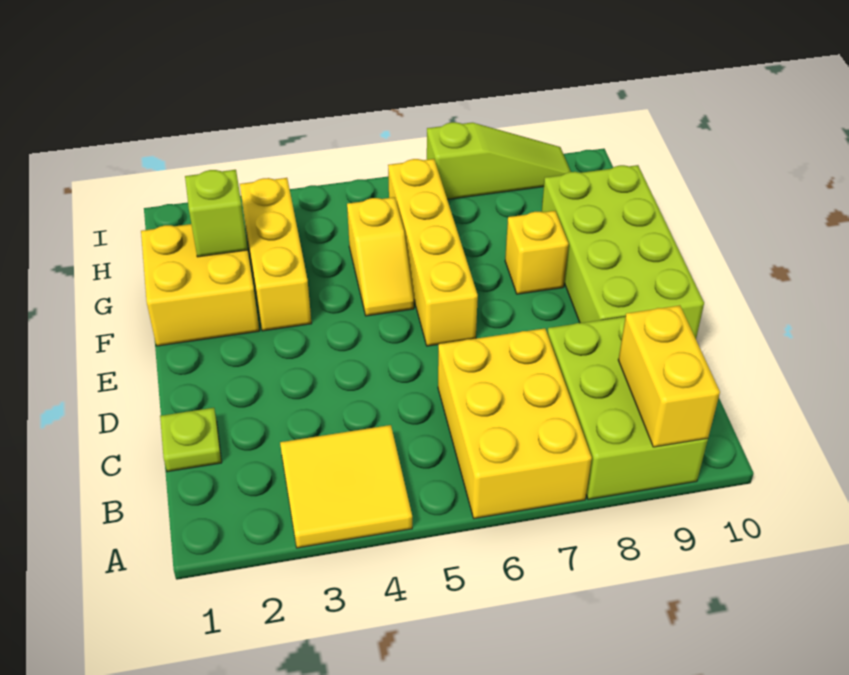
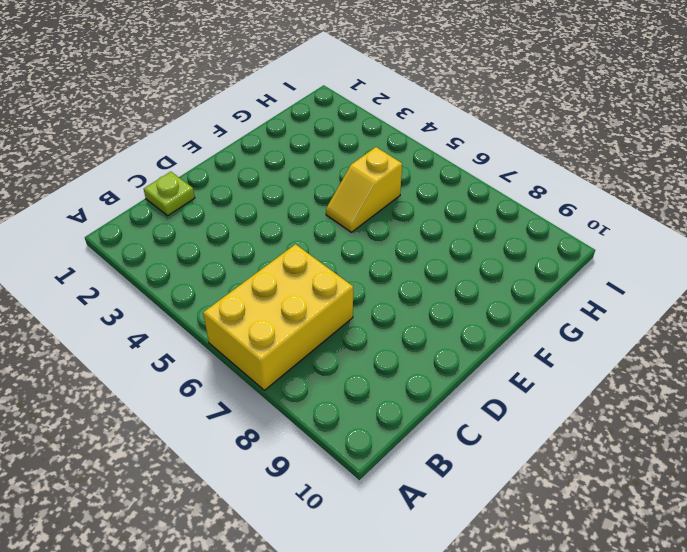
none -> yellow 2x2 tile [280,425,412,548]
none -> lime 2x3 brick [547,317,708,500]
none -> lime 2x4 brick [542,165,704,339]

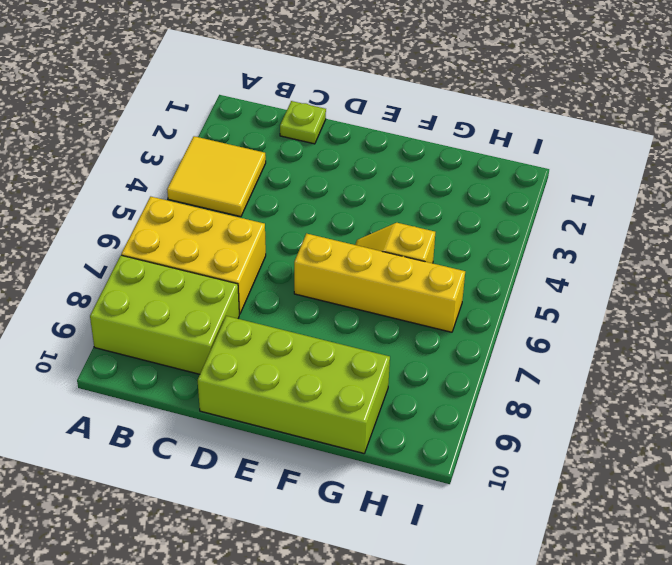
none -> yellow 2x2 brick [141,224,259,346]
none -> yellow 1x3 brick [240,178,312,331]
none -> yellow 1x1 brick [505,211,568,294]

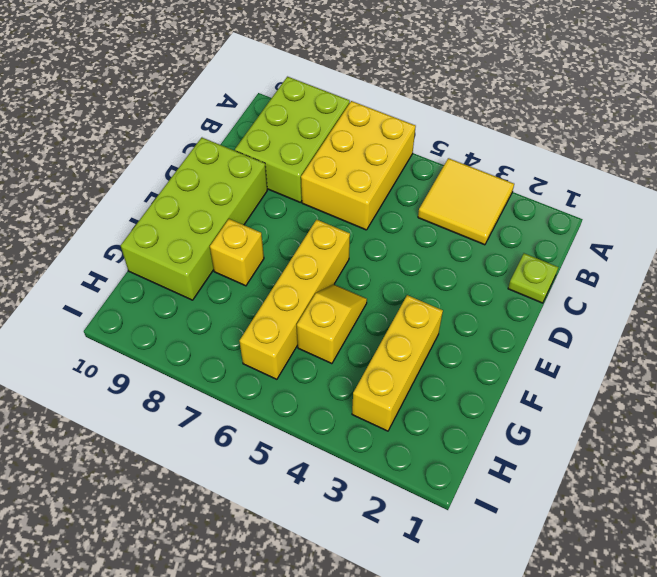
none -> yellow 2x2 brick [141,224,259,346]
none -> lime 1x3 slope [427,122,571,199]
none -> yellow 1x2 brick [618,305,720,447]

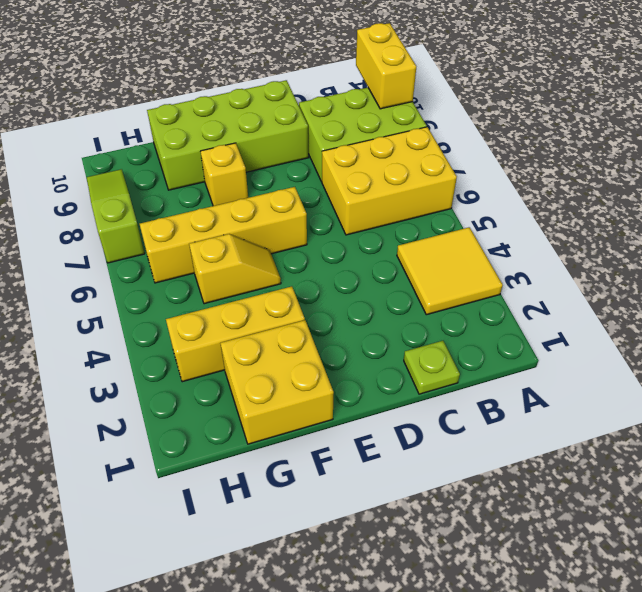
yellow 1x2 brick [356,23,416,109] -> yellow 1x2 brick turned to [618,305,720,447]
none -> lime 1x1 brick [185,170,248,257]

